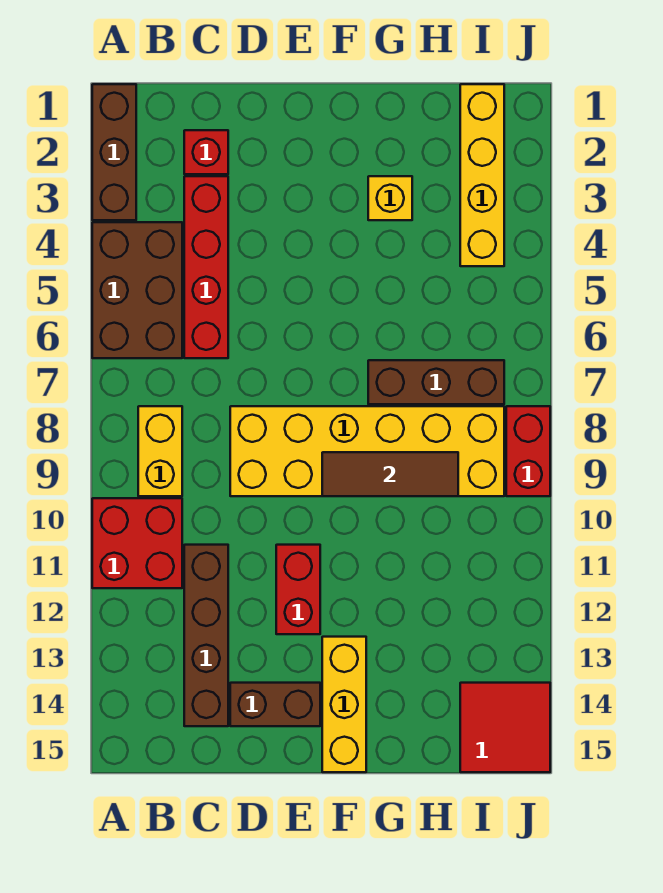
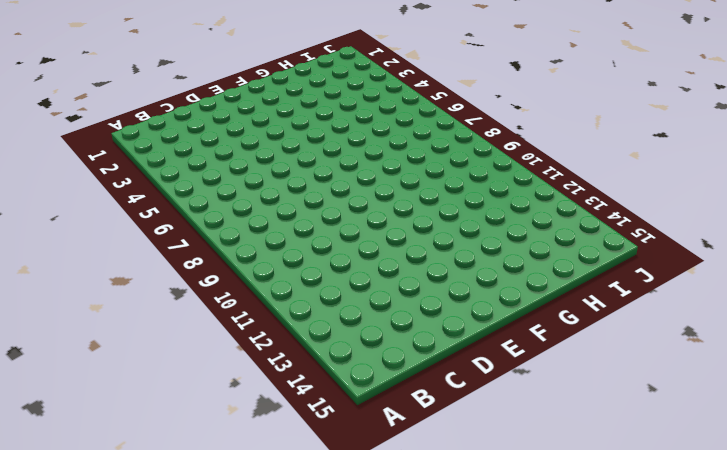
none -> brown 1x3 brick [92,84,136,220]
none -> brown 2x3 brick [92,222,182,358]
none -> red 2x2 brick [92,498,182,588]

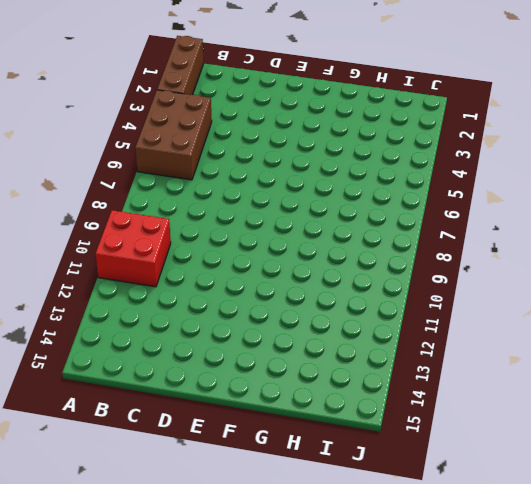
none -> yellow 1x2 brick [138,406,182,496]
none -> red 1x1 brick [184,130,228,174]
none -> red 1x4 brick [184,176,228,358]

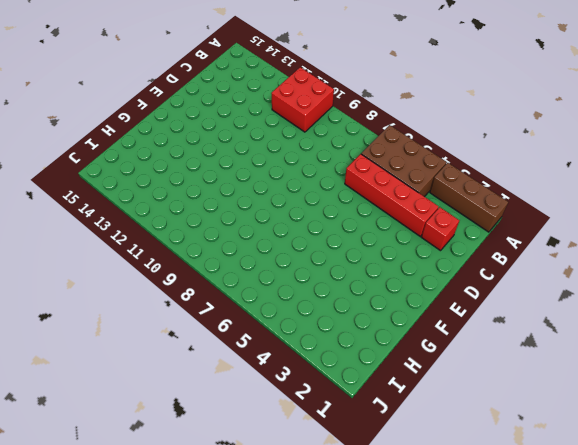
none -> yellow 1x2 brick [138,406,182,496]
none -> brown 1x4 brick [184,545,228,726]
none -> yellow 2x6 brick [230,406,504,496]

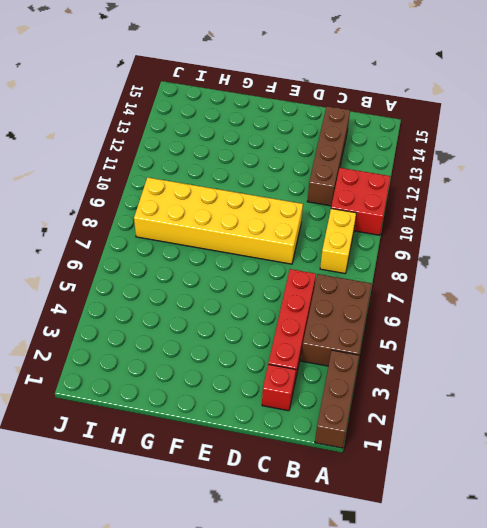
none -> brown 1x2 brick [230,683,320,726]
none -> red 1x2 brick [276,545,320,634]
none -> yellow 1x3 brick [322,637,366,772]

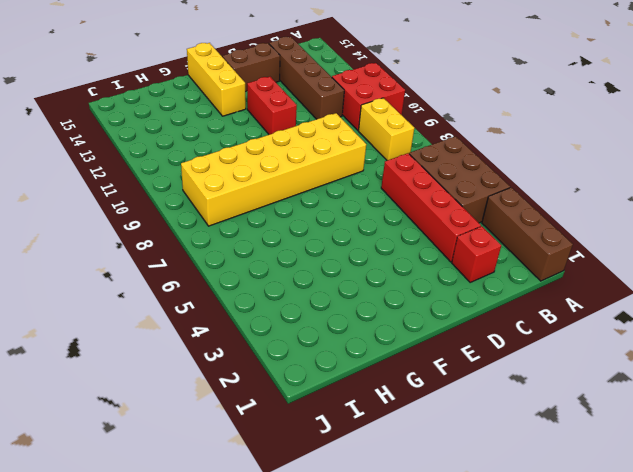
none -> yellow 1x1 brick [368,176,412,220]
none -> brown 1x3 brick [368,360,504,404]
none -> yellow 1x4 brick [460,84,504,266]

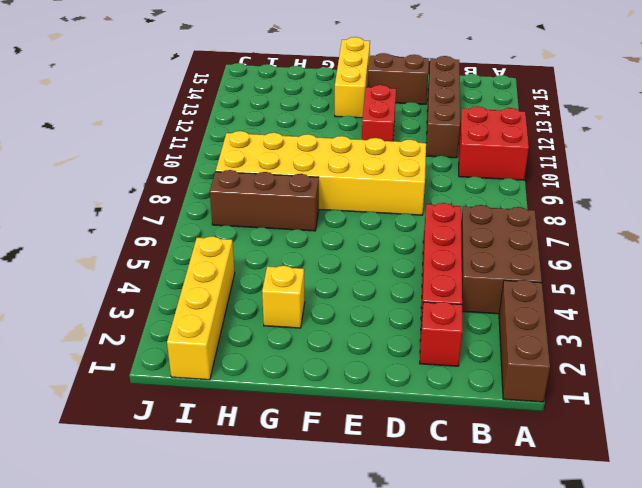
none -> yellow 1x2 brick [138,406,182,496]
none -> red 2x2 tile [460,683,550,772]
none -> red 1x2 brick [506,406,550,496]

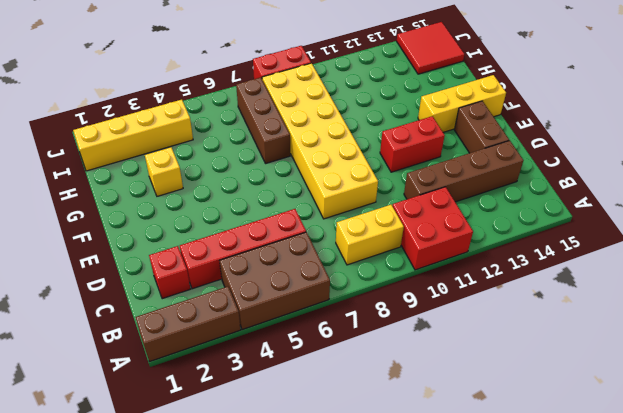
none -> brown 1x3 tile [322,452,458,496]

